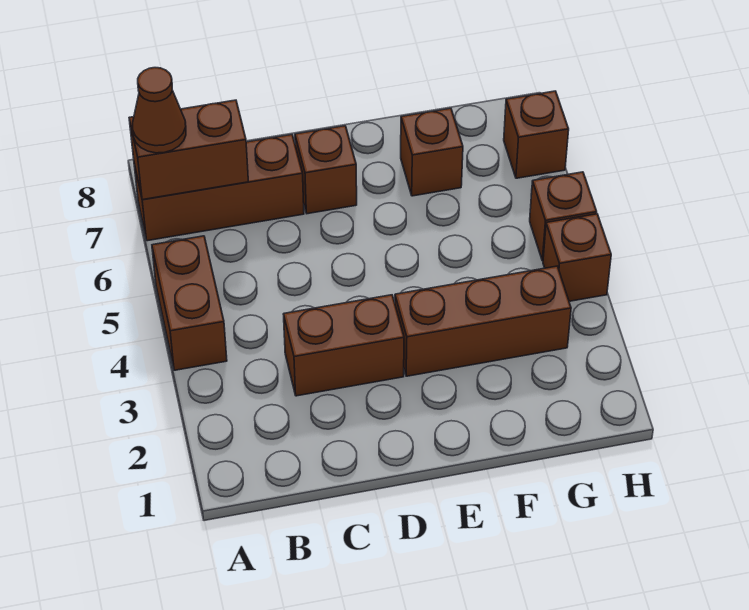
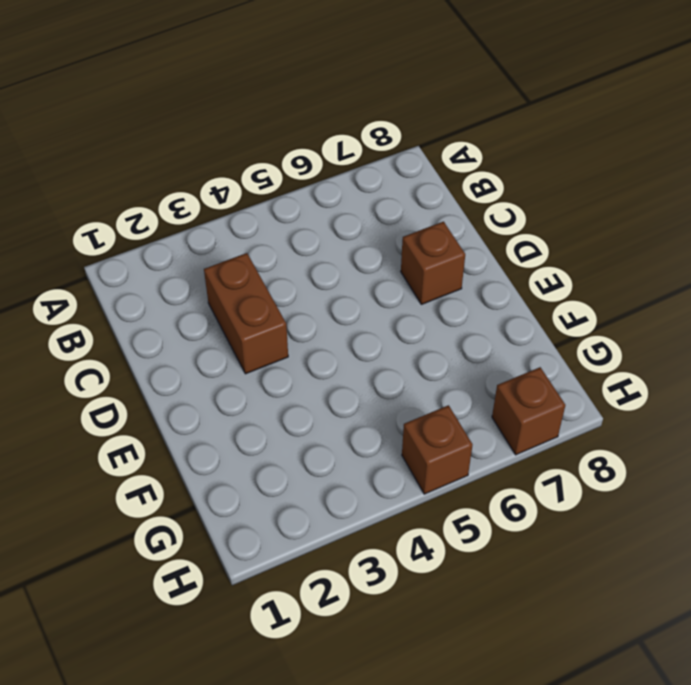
none -> brown 1x2 brick [152,236,227,370]
none -> brown 1x3 brick [134,135,304,241]

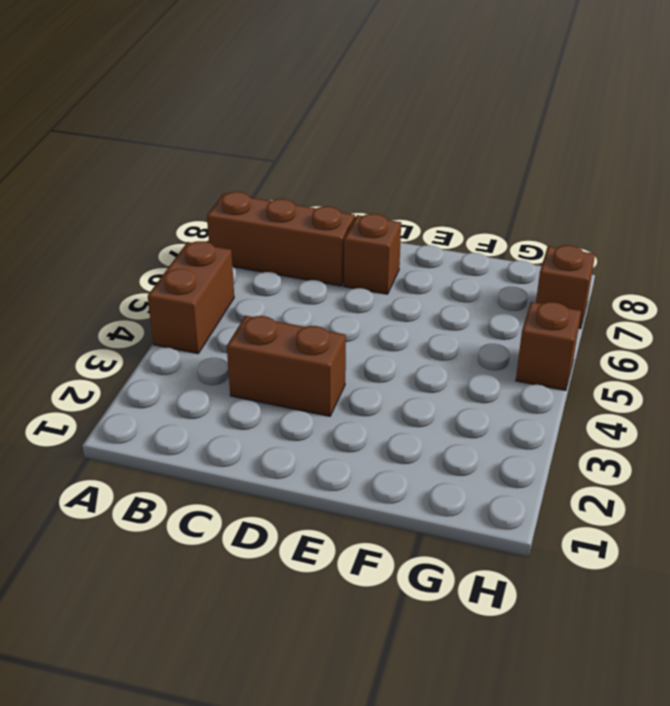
none -> brown 1x3 brick [395,266,571,376]
none -> brown 1x1 brick [401,108,463,196]

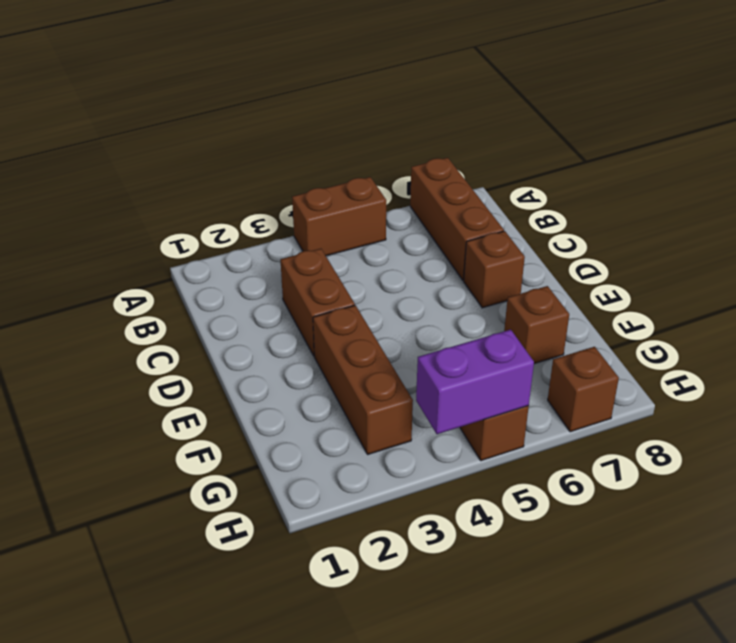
purple 1x2 brick [416,330,534,434] -> none
none -> brown 1x1 brick [543,214,611,301]
none -> brown 1x2 brick [129,100,248,200]

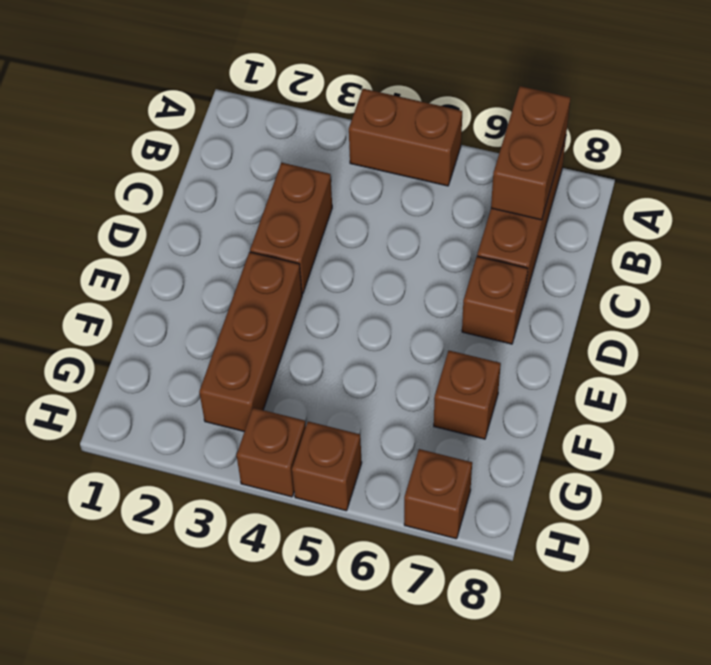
none -> brown 1x1 cone [133,68,186,153]

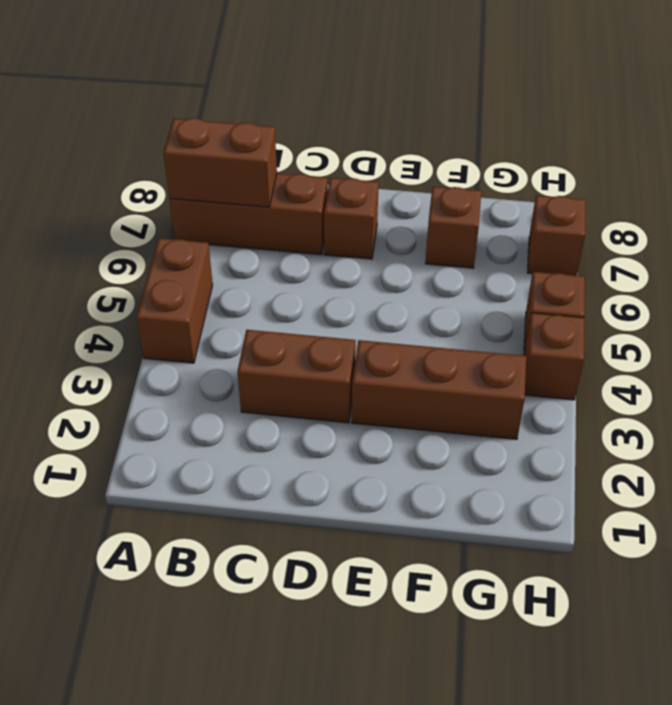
none -> brown 1x1 cone [133,68,186,153]

